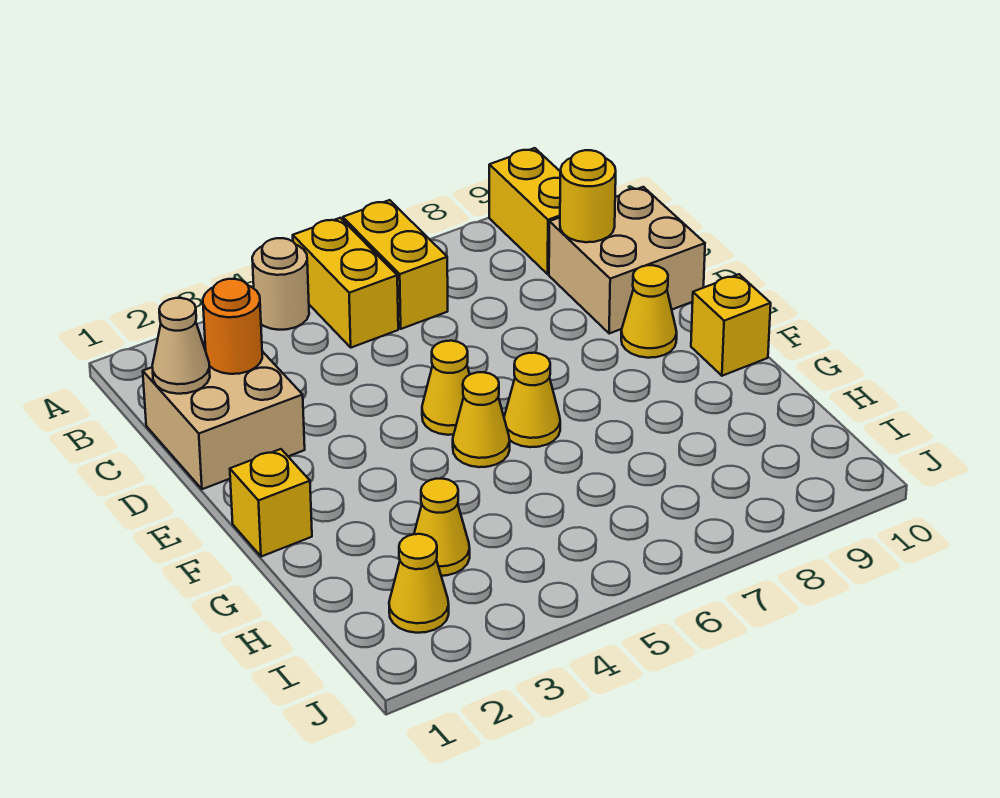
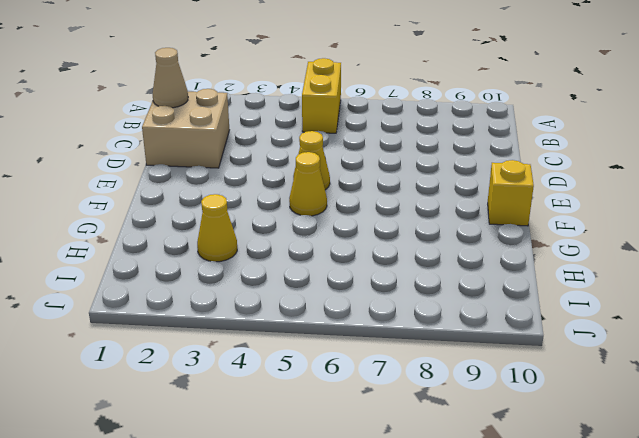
none -> tan 1x1 round brick [252,238,309,330]
none -> yellow 1x2 brick [343,200,448,329]
none -> yellow 1x2 brick [489,148,560,274]

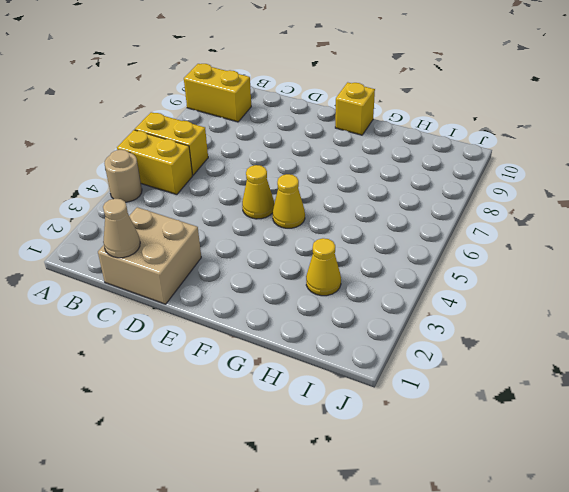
none -> tan 2x2 brick [549,187,705,334]
none -> yellow 1x1 cone [621,265,677,358]
none -> yellow 1x1 brick [230,449,312,557]

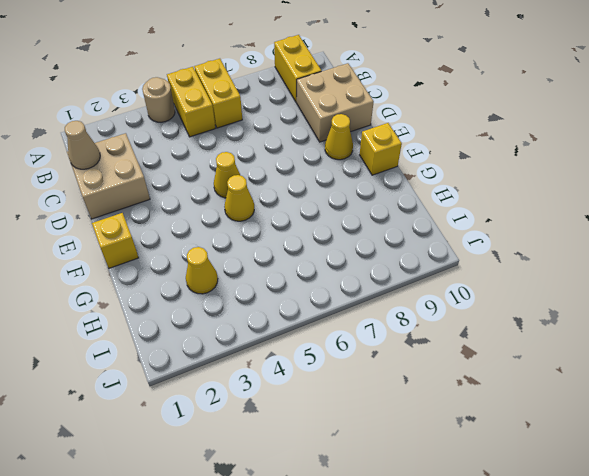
none -> yellow 1x1 cone [504,353,560,447]
none -> yellow 1x1 cone [389,534,449,633]
none -> orange 1x1 round brick [203,279,262,374]

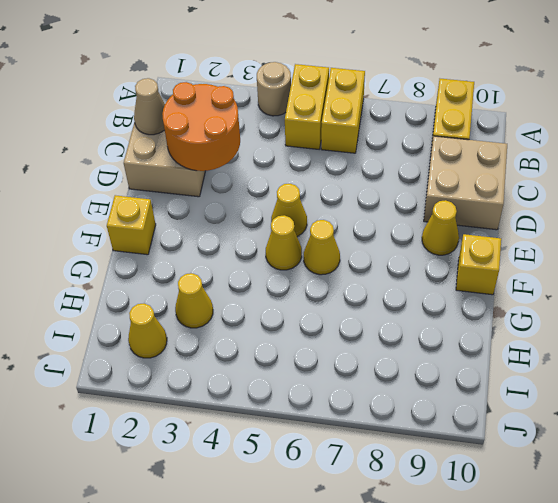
orange 2x2 round brick [162,82,240,171] -> orange 1x1 round brick [203,279,262,374]
none -> yellow 1x1 round brick [560,150,616,242]

